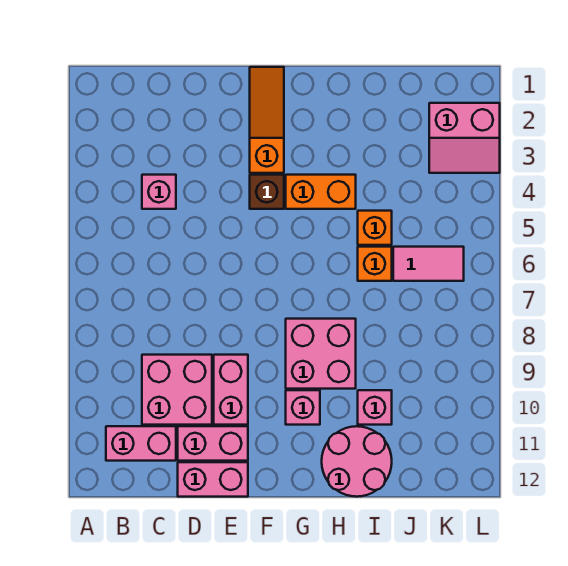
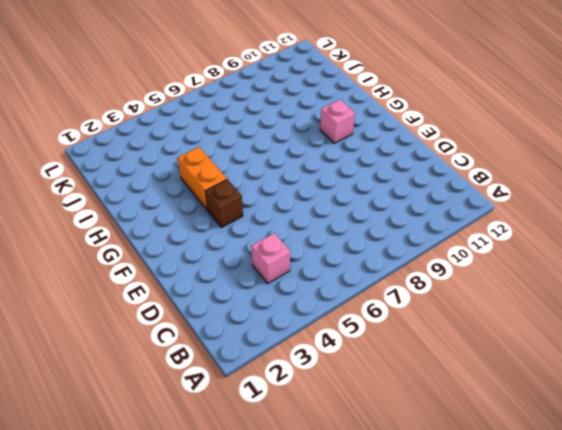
none -> pink 1x2 brick [106,426,176,461]
none -> pink 2x2 brick [142,355,212,425]
none -> pink 1x2 brick [178,426,248,461]

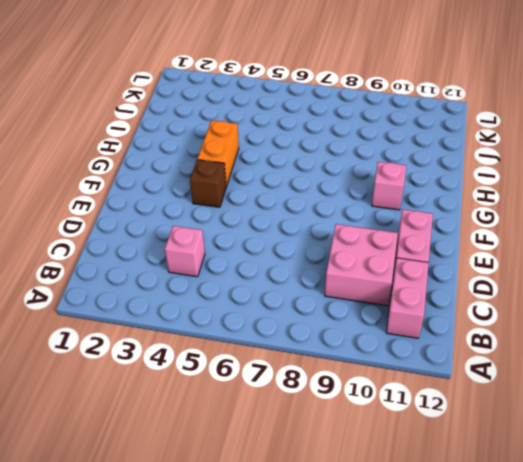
none -> pink 1x2 brick [178,462,248,497]
none -> pink 1x2 brick [214,355,248,425]
none -> orange 1x3 slope [250,67,284,173]

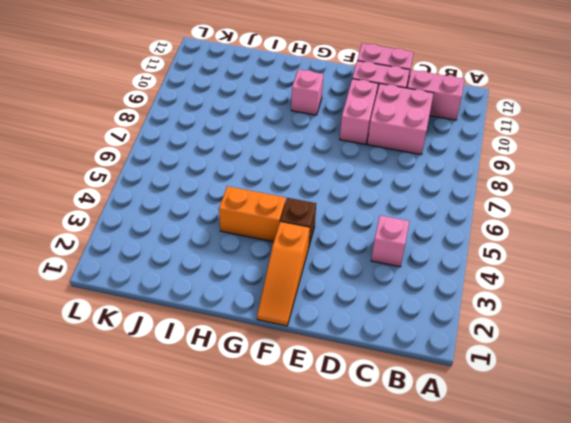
none -> pink 2x2 brick [286,319,356,389]
none -> pink 2x2 round brick [322,426,392,497]
none -> orange 1x1 brick [358,211,392,245]

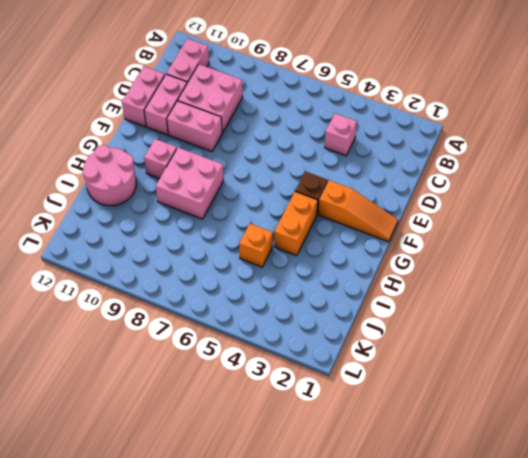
none -> orange 1x1 brick [358,247,392,281]
none -> pink 1x1 brick [358,390,392,425]
none -> pink 1x2 tile [393,247,464,281]

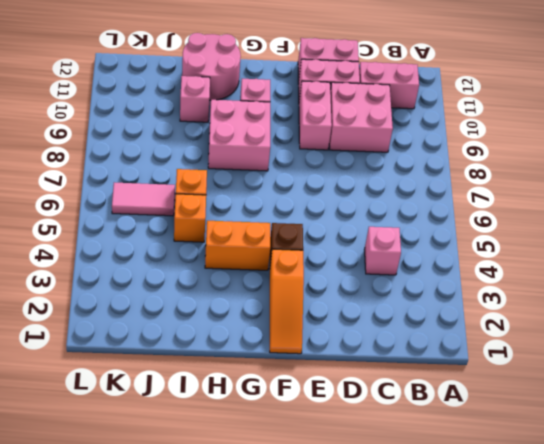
none -> pink 2x2 slope [429,103,500,173]

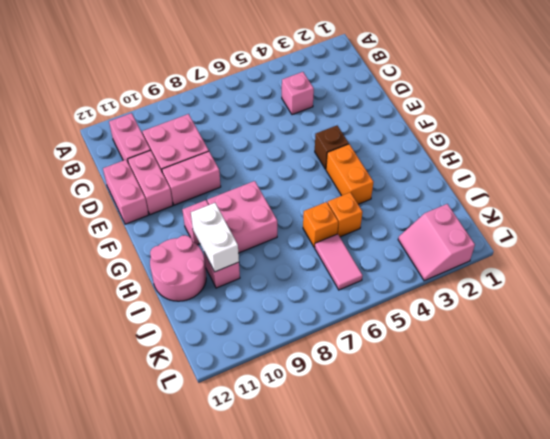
white 1x2 brick [191,203,239,272] -> none
none -> orange 1x3 slope [250,67,284,173]

